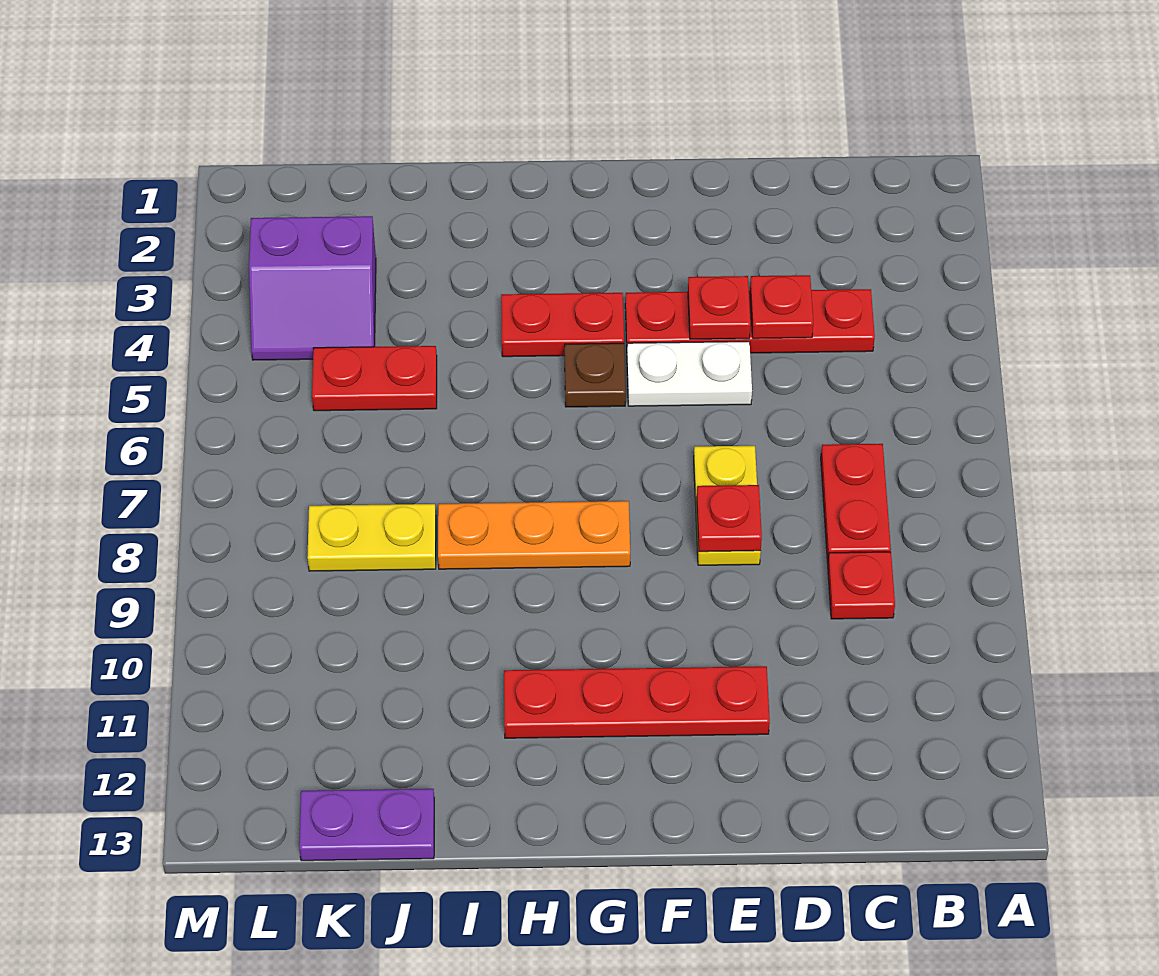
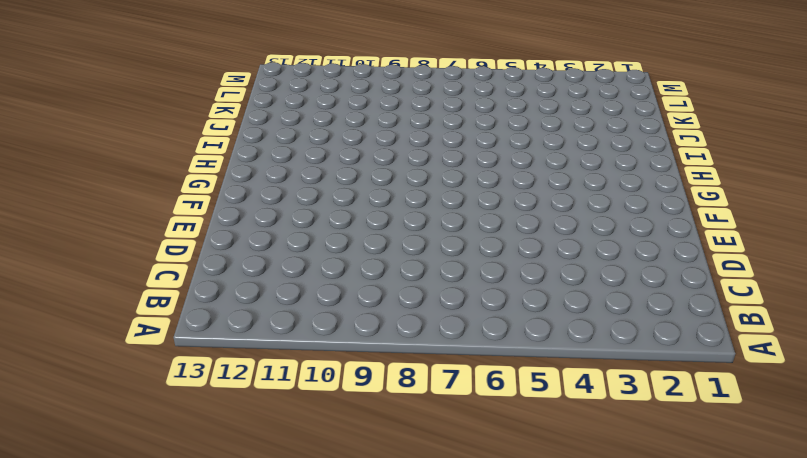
none -> red 1x4 plate [625,289,875,353]
none -> red 1x2 plate [821,444,891,563]
none -> red 1x1 plate [828,552,895,619]

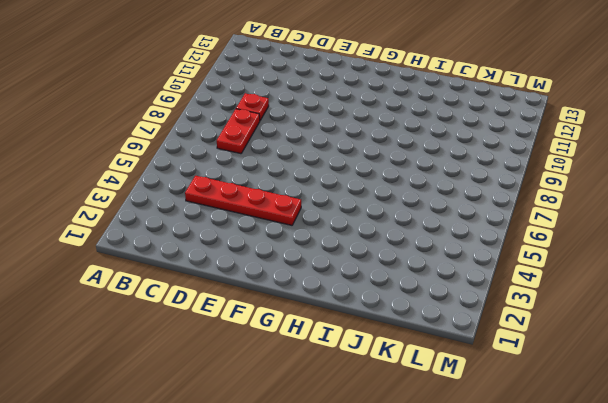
none -> white 1x2 plate [627,342,752,406]
none -> yellow 1x2 plate [694,446,761,565]
none -> red 1x4 plate [504,666,770,738]

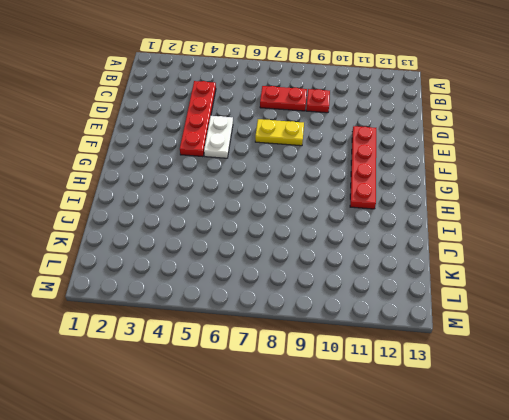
none -> red 1x2 plate [501,293,624,357]
none -> brown 1x1 plate [565,343,626,407]
none -> orange 1x3 plate [438,501,630,569]

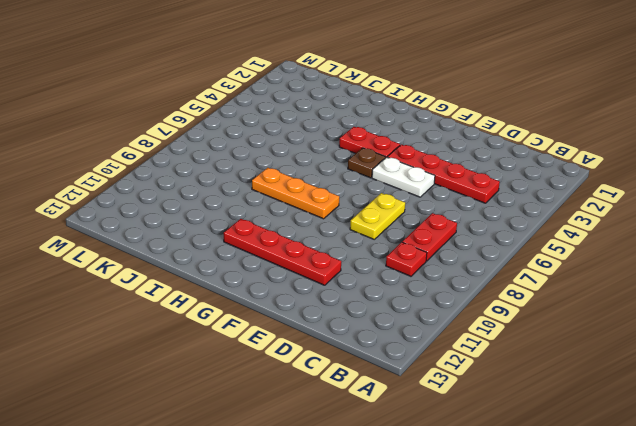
none -> red 1x2 plate [312,346,437,411]
none -> yellow 1x2 plate [307,504,436,571]
none -> purple 1x2 plate [299,789,434,861]

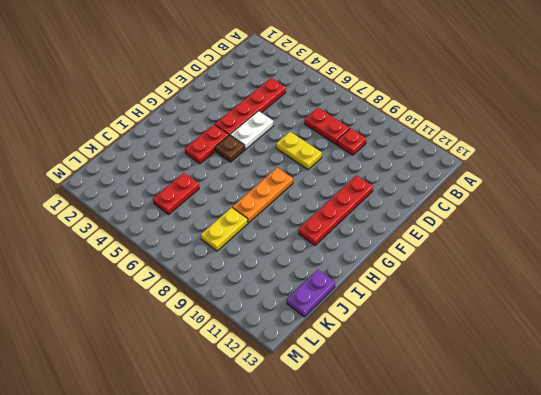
none -> purple 2x2 slope [249,216,376,360]
none -> red 1x1 plate [750,275,813,339]
none -> red 1x1 plate [688,276,750,339]

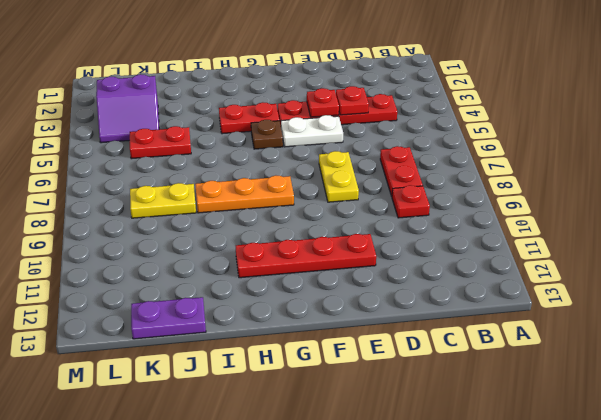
none -> red 1x1 plate [697,485,762,552]

